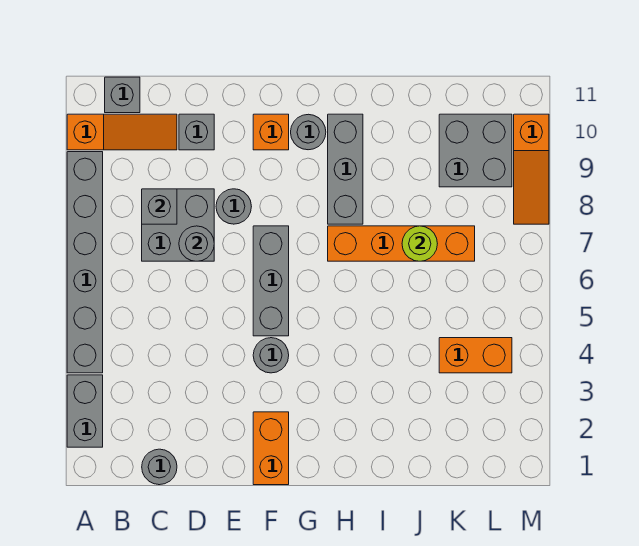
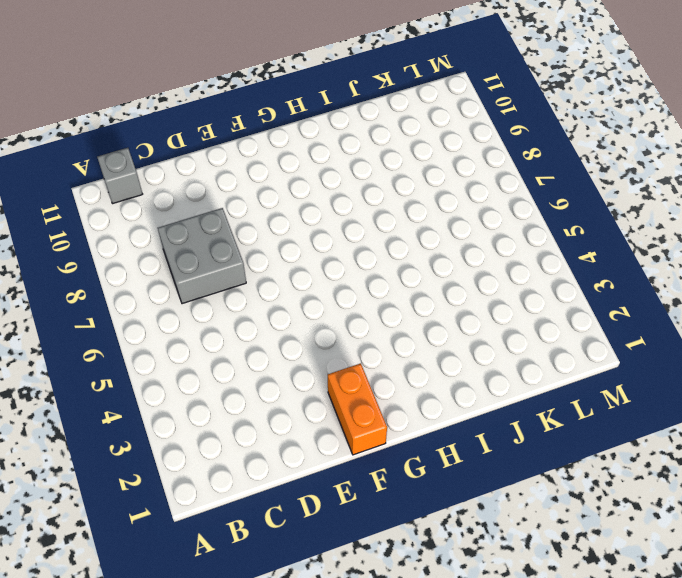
none -> grey 1x2 brick [67,375,103,447]
none -> grey 1x6 brick [67,152,103,373]
none -> orange 1x3 slope [67,114,177,150]

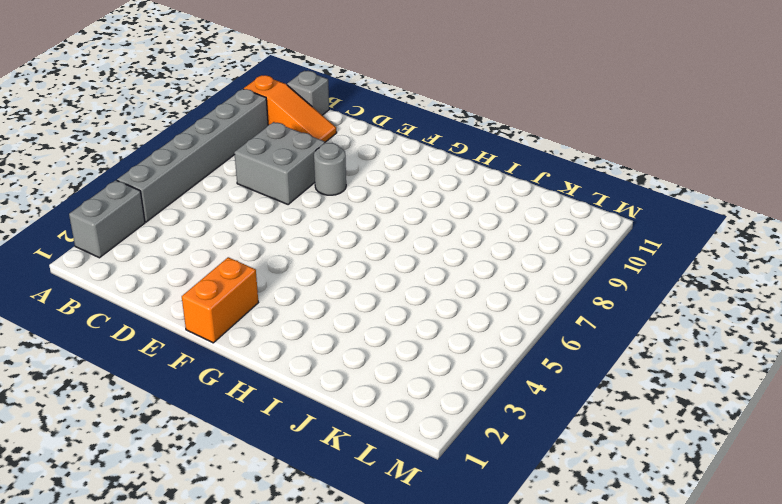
none -> grey 1x1 round brick [142,449,177,485]
none -> grey 1x1 brick [179,114,214,150]
none -> grey 1x1 round brick [253,338,289,373]

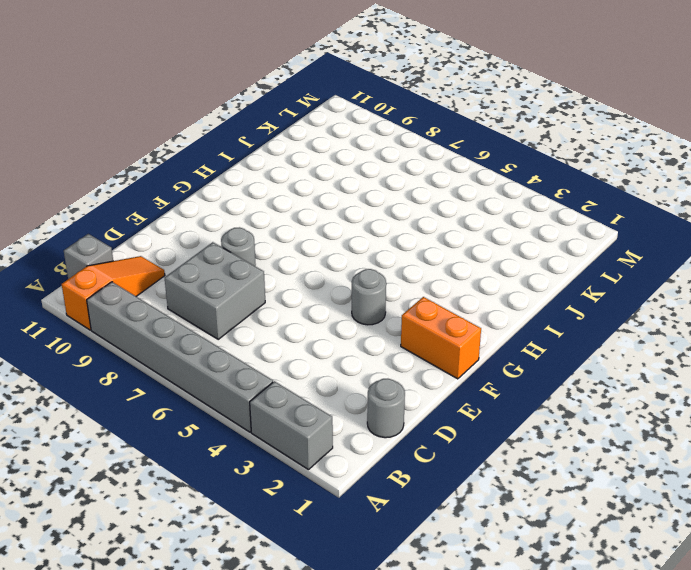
none -> grey 1x1 brick [179,114,214,150]
none -> grey 1x3 brick [253,226,289,336]
none -> orange 1x1 brick [253,114,289,150]

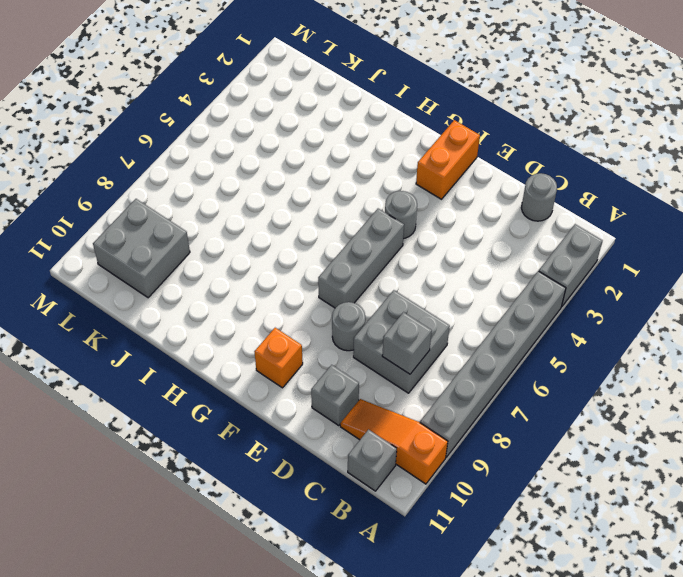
none -> grey 1x1 round brick [291,114,326,150]
none -> orange 1x4 brick [328,226,475,261]
none -> grey 1x3 brick [328,114,363,224]

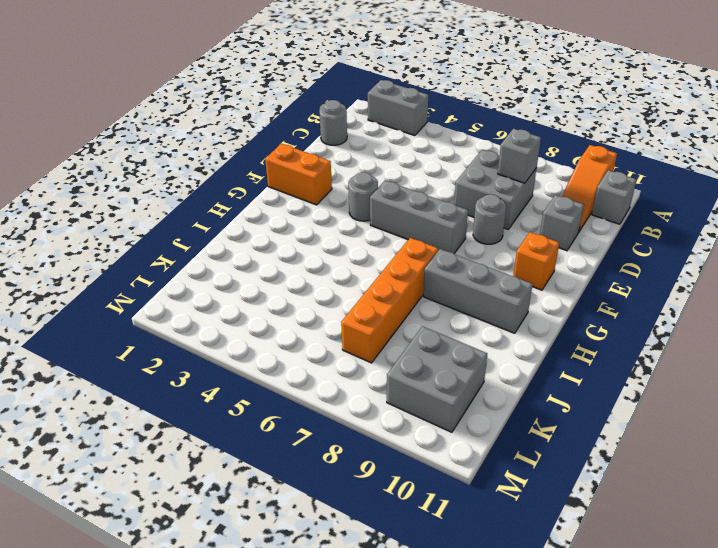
none -> grey 1x6 brick [67,152,103,373]
none -> grey 1x1 round brick [291,114,326,150]
none -> orange 1x2 brick [439,338,512,373]

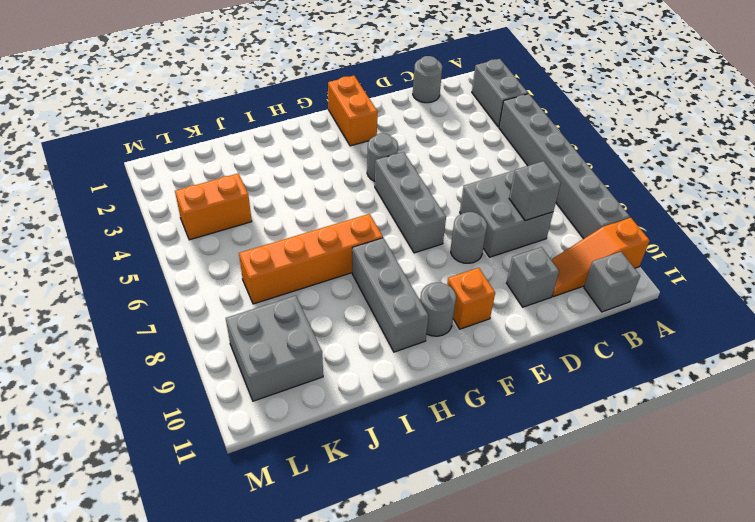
none -> orange 1x3 slope [514,114,549,224]
none -> grey 1x1 round brick [179,226,214,261]
none -> lime 1x1 round brick [402,226,437,261]

